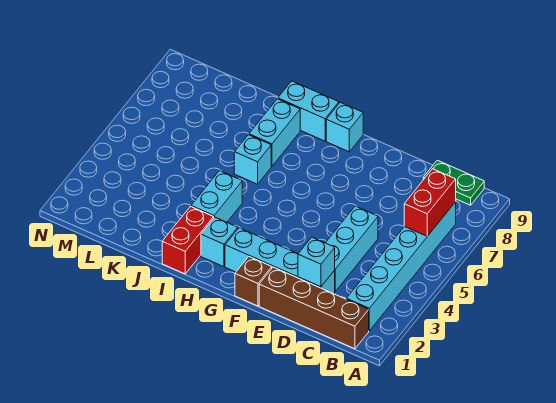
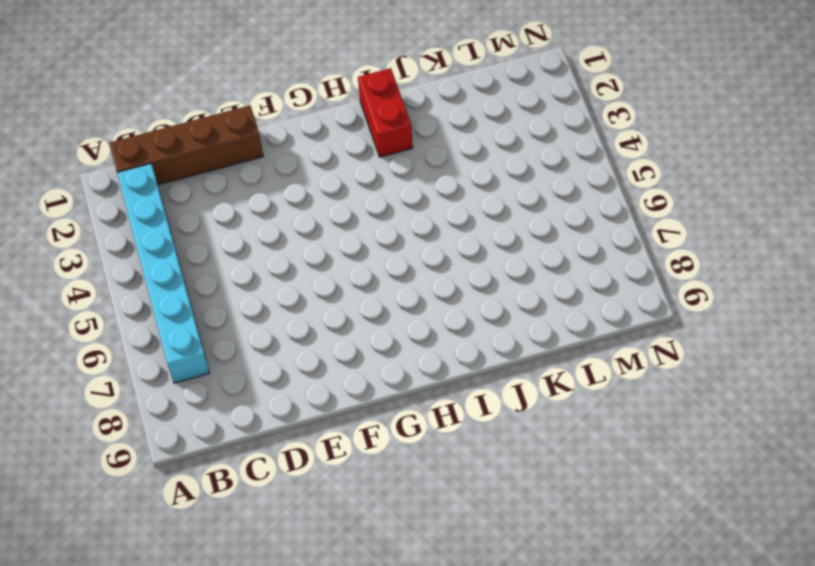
none -> green 1x2 plate [423,160,484,205]
none -> cyan 1x4 brick [225,228,335,294]
none -> cyan 1x3 brick [326,206,378,291]

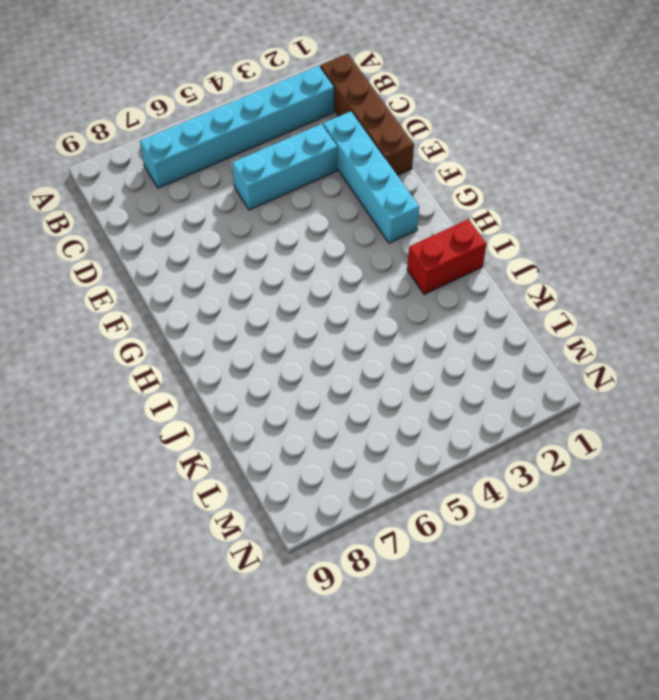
none -> green 1x2 plate [423,160,484,205]
none -> brown 1x1 brick [235,257,272,306]
none -> cyan 1x1 brick [326,102,363,152]

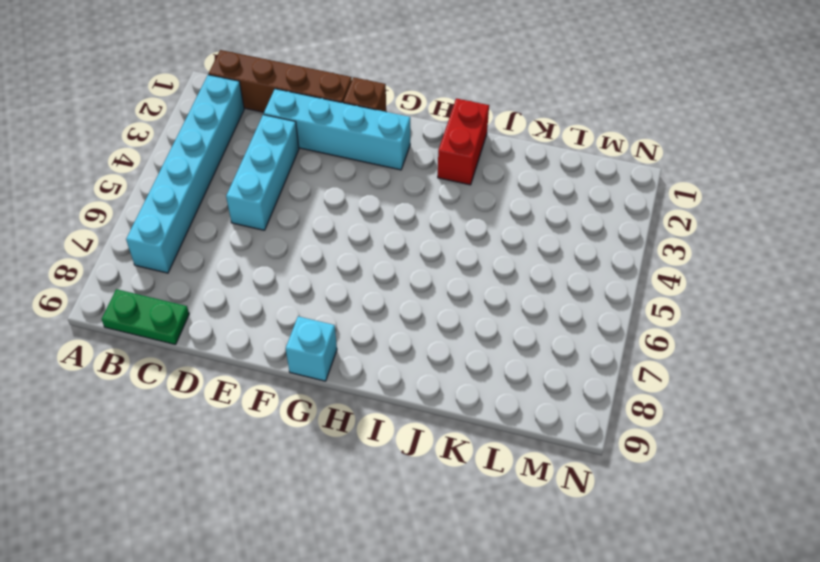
none -> cyan 1x1 brick [201,217,238,267]
none -> cyan 1x2 brick [278,81,339,141]
none -> cyan 1x2 brick [191,171,242,222]

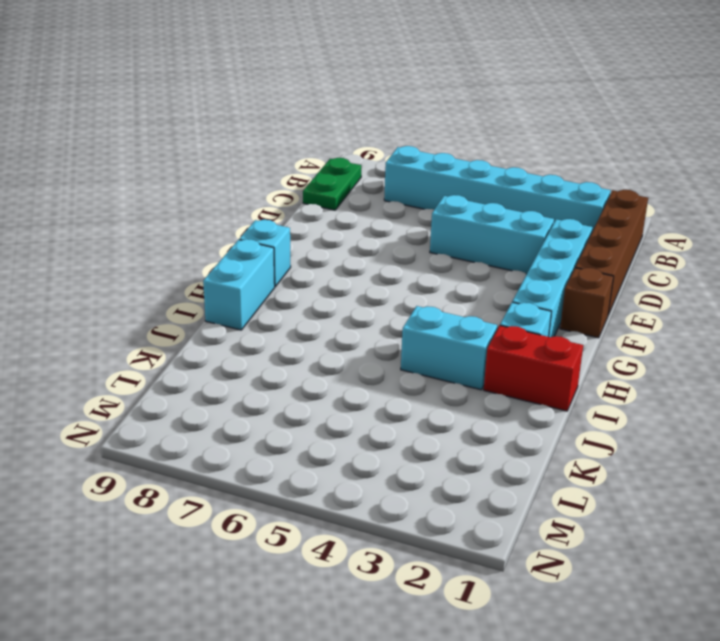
none -> cyan 1x1 brick [234,135,271,184]
none -> cyan 1x2 brick [249,99,300,166]
none -> red 1x2 brick [404,169,456,236]

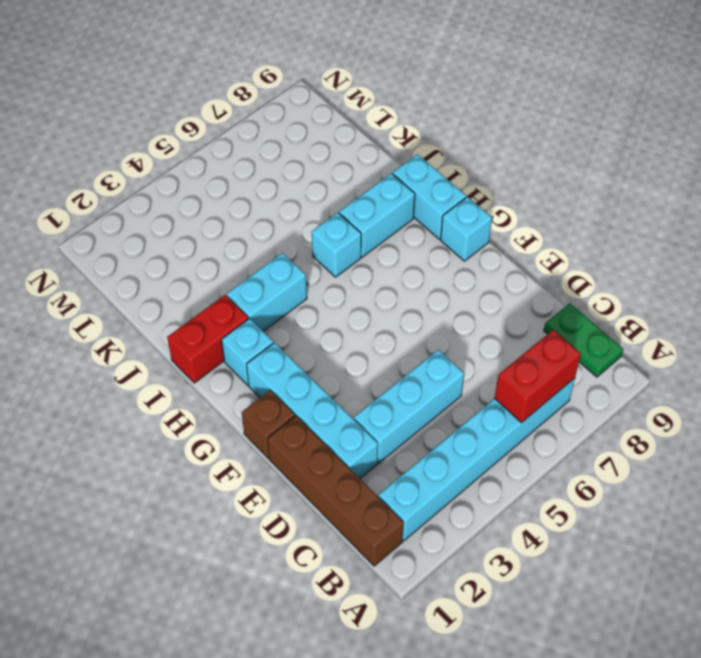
none -> cyan 1x1 brick [298,237,335,287]

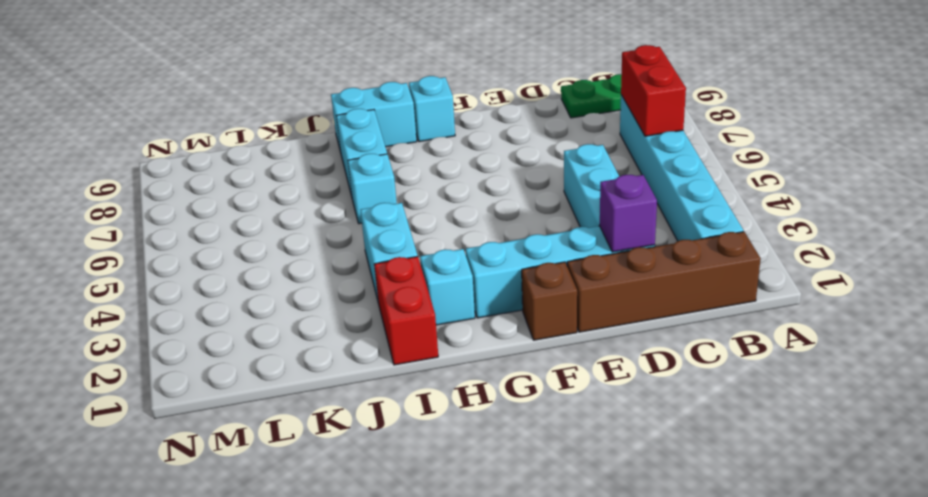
purple 1x1 brick [600,175,657,252] -> cyan 1x1 brick [298,237,335,287]

